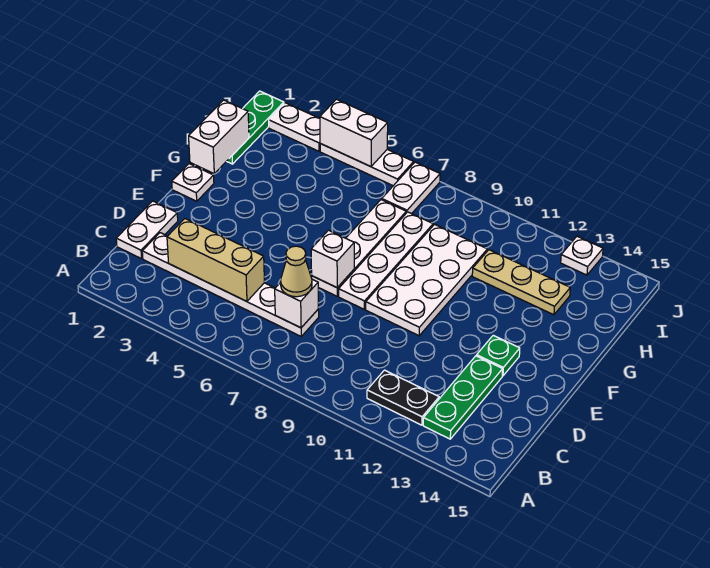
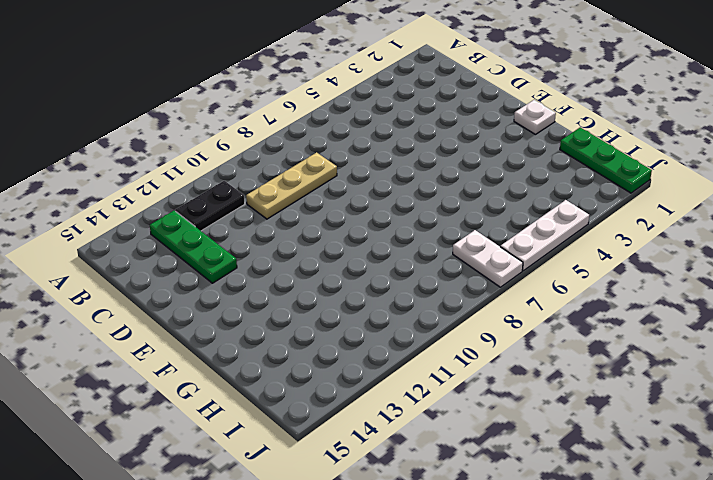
tan 1x3 plate [246,152,337,219] -> tan 1x3 plate moved to [472,250,570,315]
none -> white 1x2 plate [116,201,178,259]
none -> white 1x6 plate [142,233,319,336]
none -> white 1x4 plate [312,200,406,296]

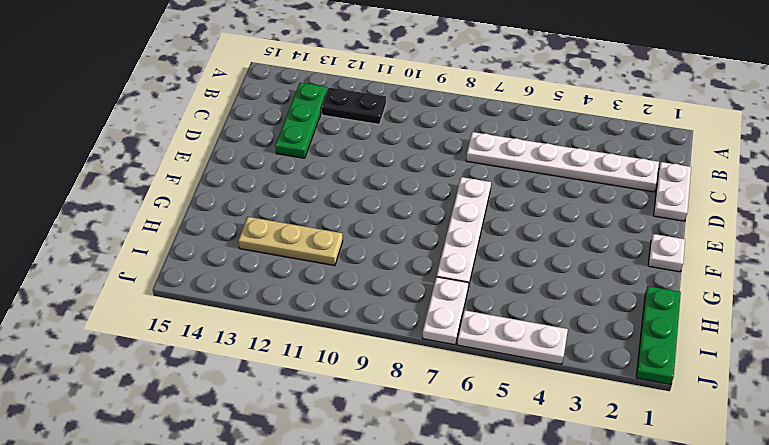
none -> white 1x4 plate [339,212,433,309]
none -> white 2x4 plate [366,224,487,336]
none -> green 1x1 plate [477,335,520,376]

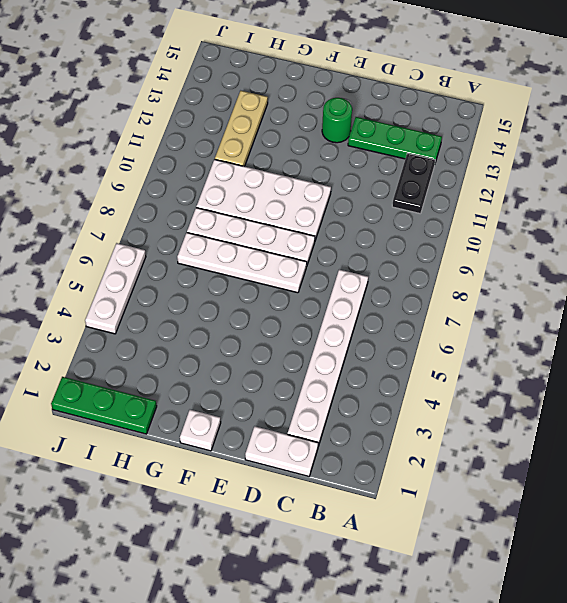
green 1x1 round brick [322,98,352,143] -> green 1x1 plate [477,335,520,376]
none -> white 1x2 plate [382,162,440,214]
none -> white 1x2 plate [269,103,320,151]
none -> white 1x1 plate [561,236,603,275]

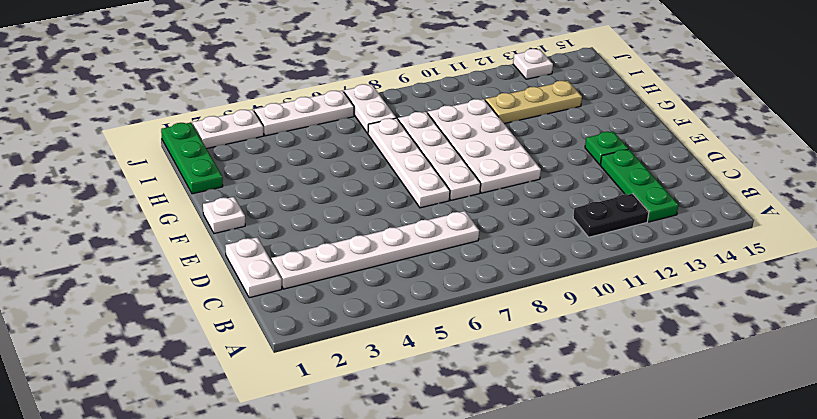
none -> tan 1x3 brick [167,219,264,301]
none -> white 1x1 brick [275,279,318,328]
none -> white 1x1 brick [311,230,354,288]

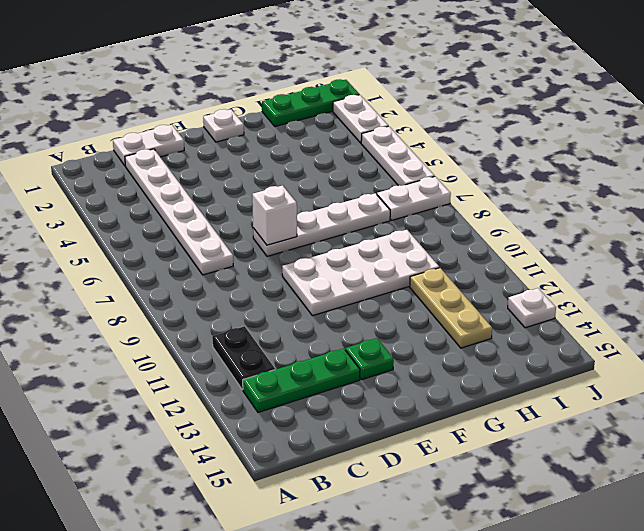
none -> white 1x4 plate [339,212,433,309]
none -> tan 1x3 brick [167,219,264,301]
none -> white 1x1 brick [275,279,318,328]

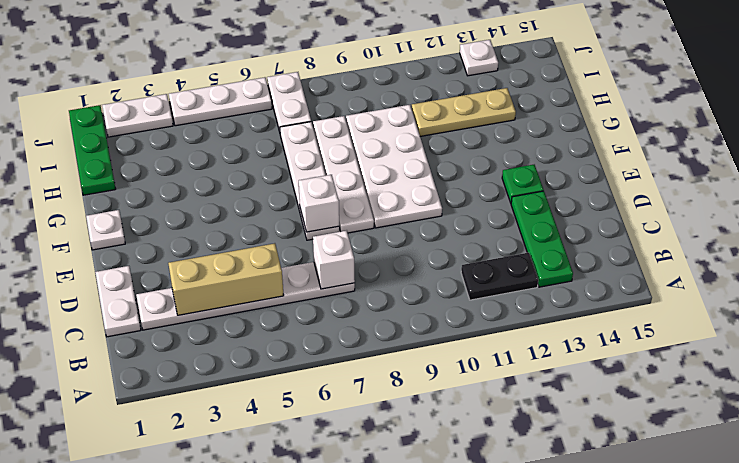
none -> white 1x2 brick [189,100,249,173]
none -> white 1x2 brick [320,99,388,167]
none -> tan 1x1 cone [281,246,312,297]

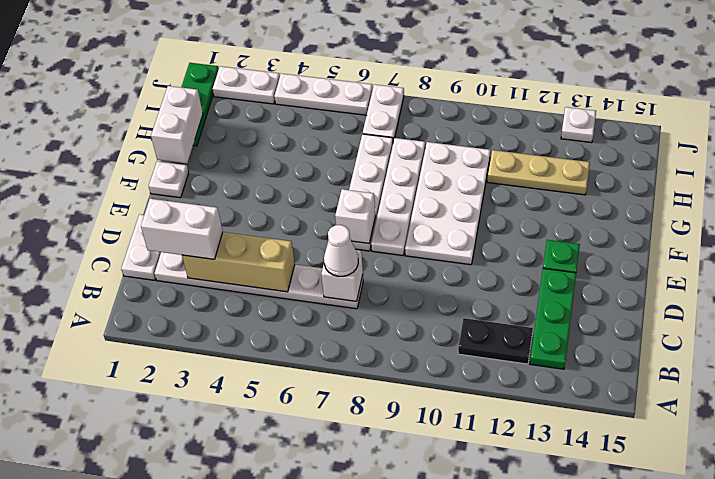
white 1x2 brick [141,199,223,259] -> white 1x2 brick moved to [320,99,388,167]
white 1x1 cone [324,225,358,276] -> tan 1x1 cone [281,246,312,297]

